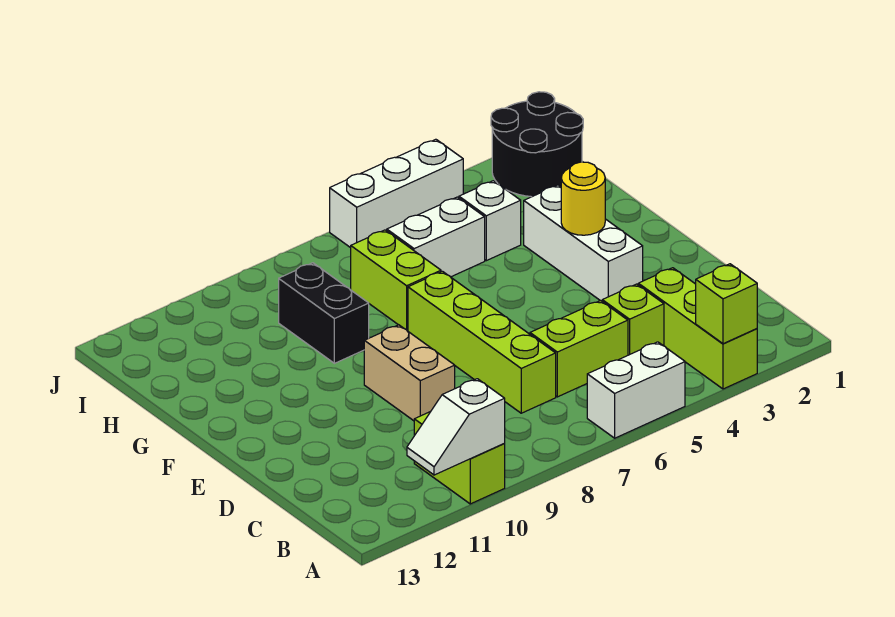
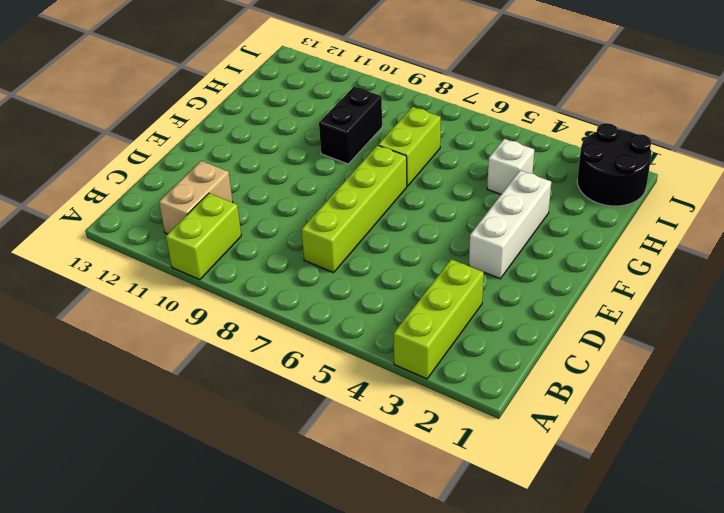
tan 1x2 brick [159,161,233,234] -> tan 1x2 brick moved to [364,325,455,421]
none -> white 1x2 brick [587,342,685,438]
none -> lime 1x1 brick [602,284,664,355]
none -> lime 1x2 brick [530,301,628,397]

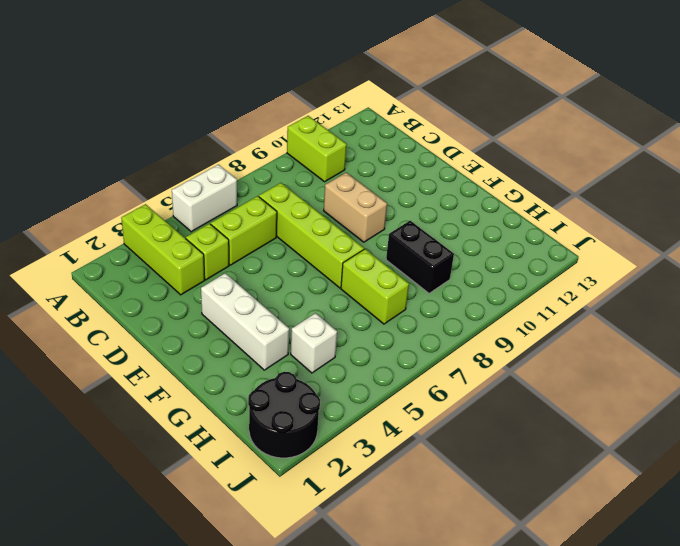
none -> white 1x2 brick [387,197,485,277]
none -> white 1x3 brick [330,139,463,248]
none -> lime 1x1 brick [696,264,757,344]

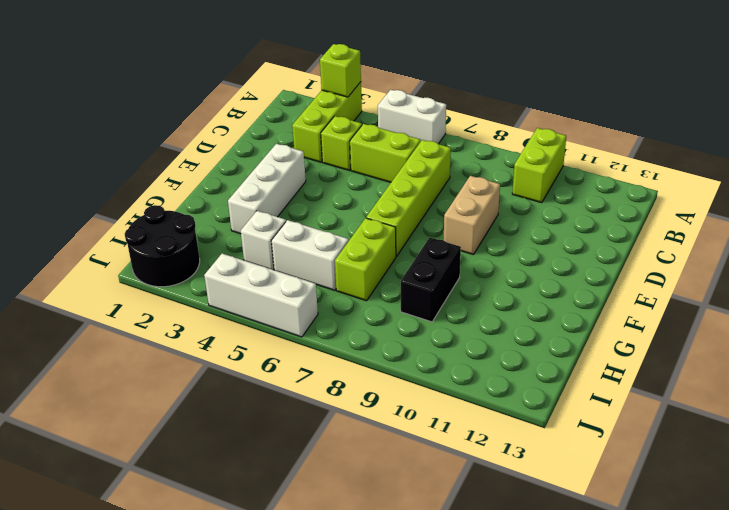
none -> white 1x2 slope [407,379,505,475]
none -> yellow 1x1 round brick [561,162,605,235]

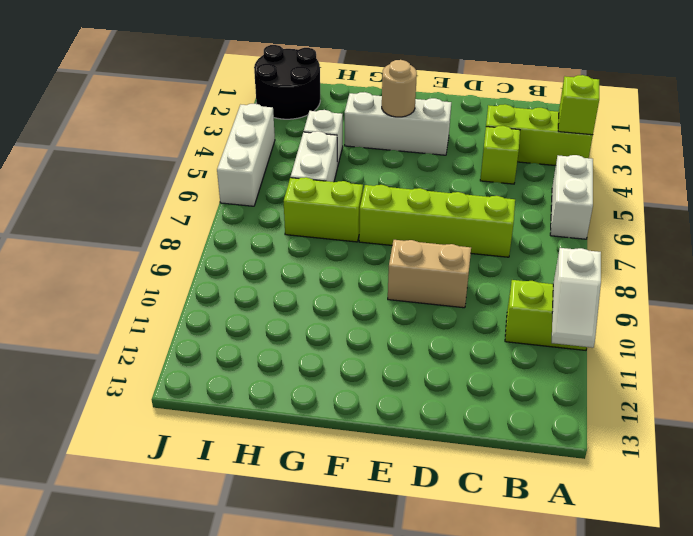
tan 1x1 round brick [382,60,417,117] -> yellow 1x1 round brick [561,162,605,235]
none -> lime 1x2 brick [530,301,628,397]
none -> black 1x2 brick [279,263,369,363]

